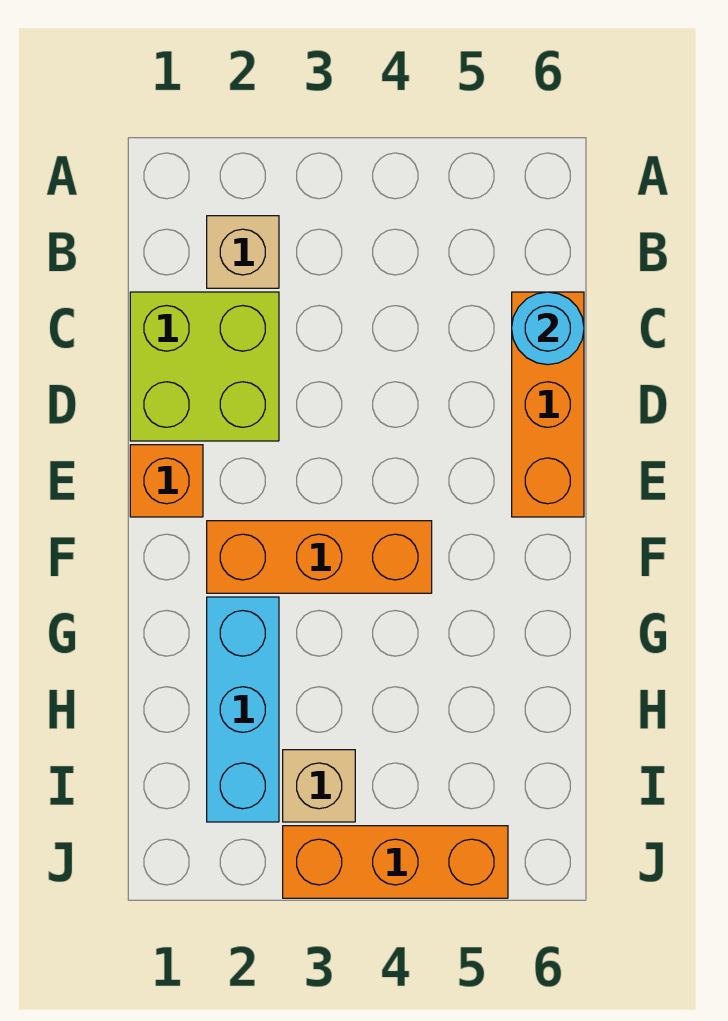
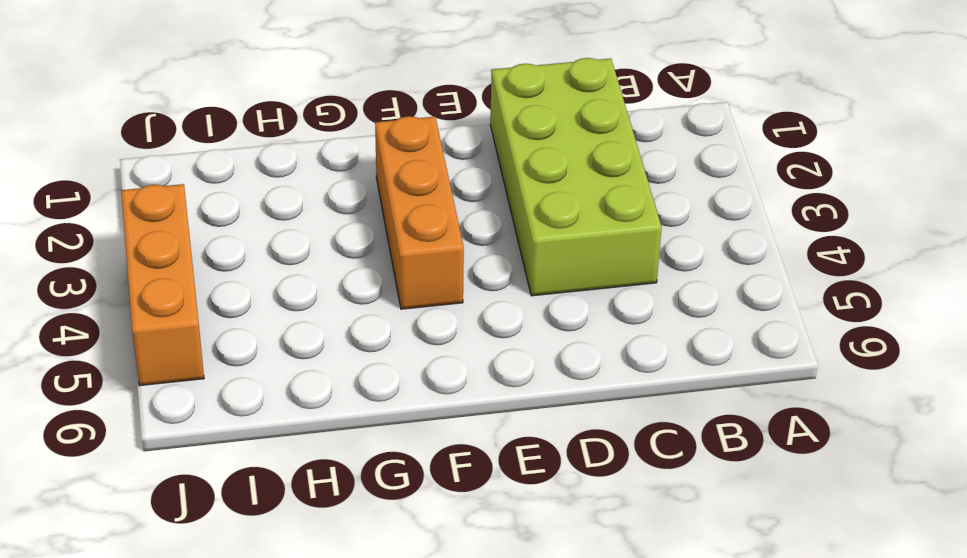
lime 2x4 brick [490,58,662,296] -> lime 2x2 brick [130,292,279,441]
none -> tan 1x1 brick [207,216,279,288]
none -> orange 1x3 brick [512,292,584,517]

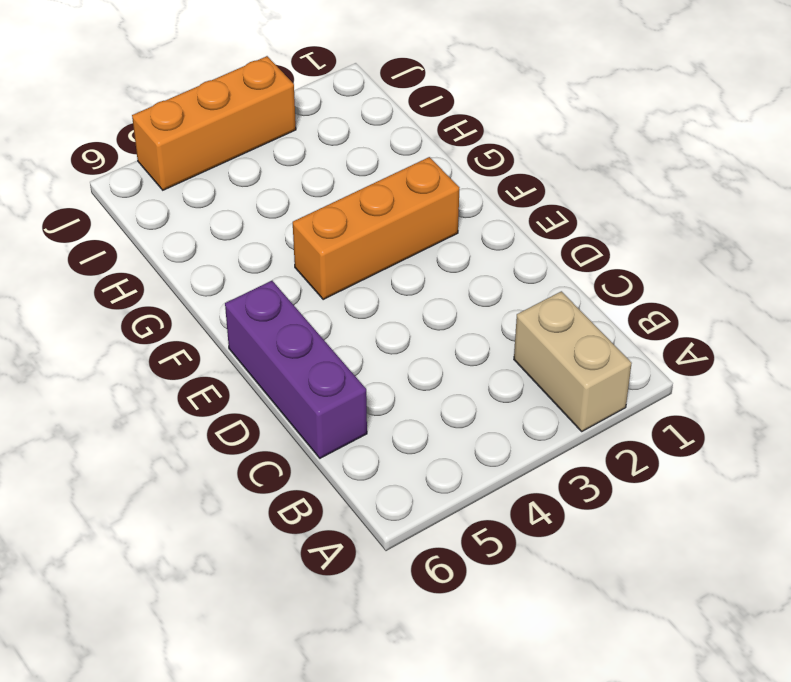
tan 1x2 brick [514,291,632,431] -> tan 1x1 brick [207,216,279,288]
purple 1x3 brick [225,281,367,458] -> orange 1x3 brick [512,292,584,517]
none -> lime 2x2 brick [130,292,279,441]
none -> orange 1x1 brick [130,445,203,517]

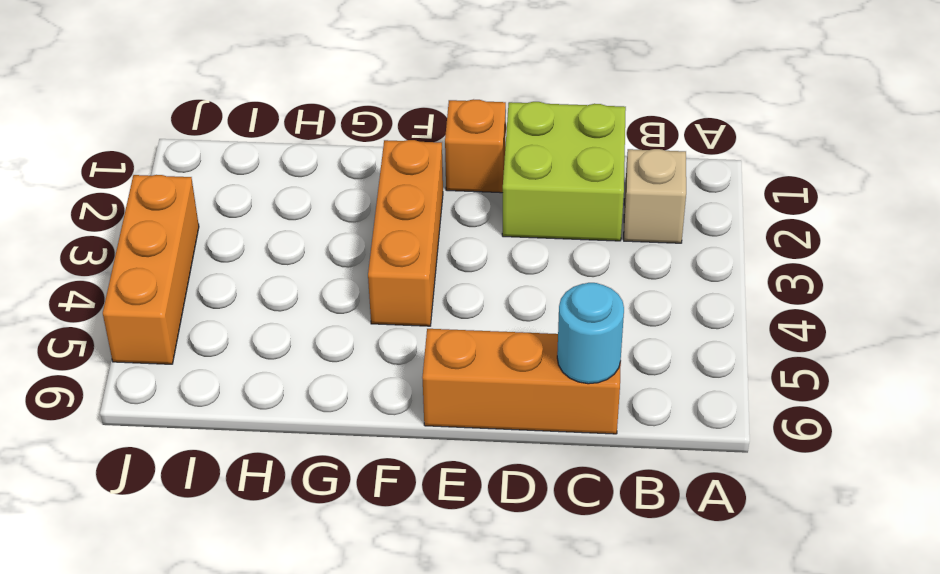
none -> cyan 1x3 brick [207,597,279,822]
none -> tan 1x1 brick [283,750,355,822]

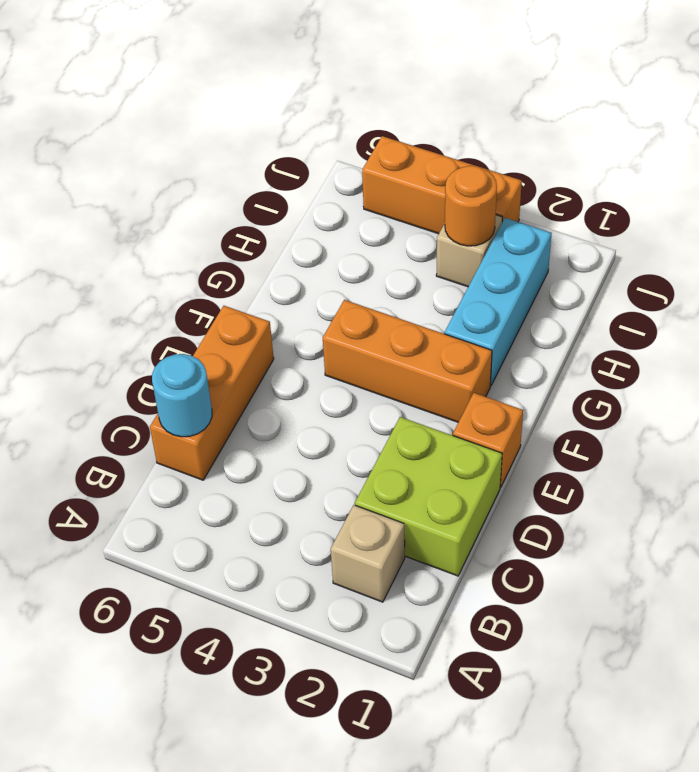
orange 1x1 round brick [445,166,497,246] -> none

